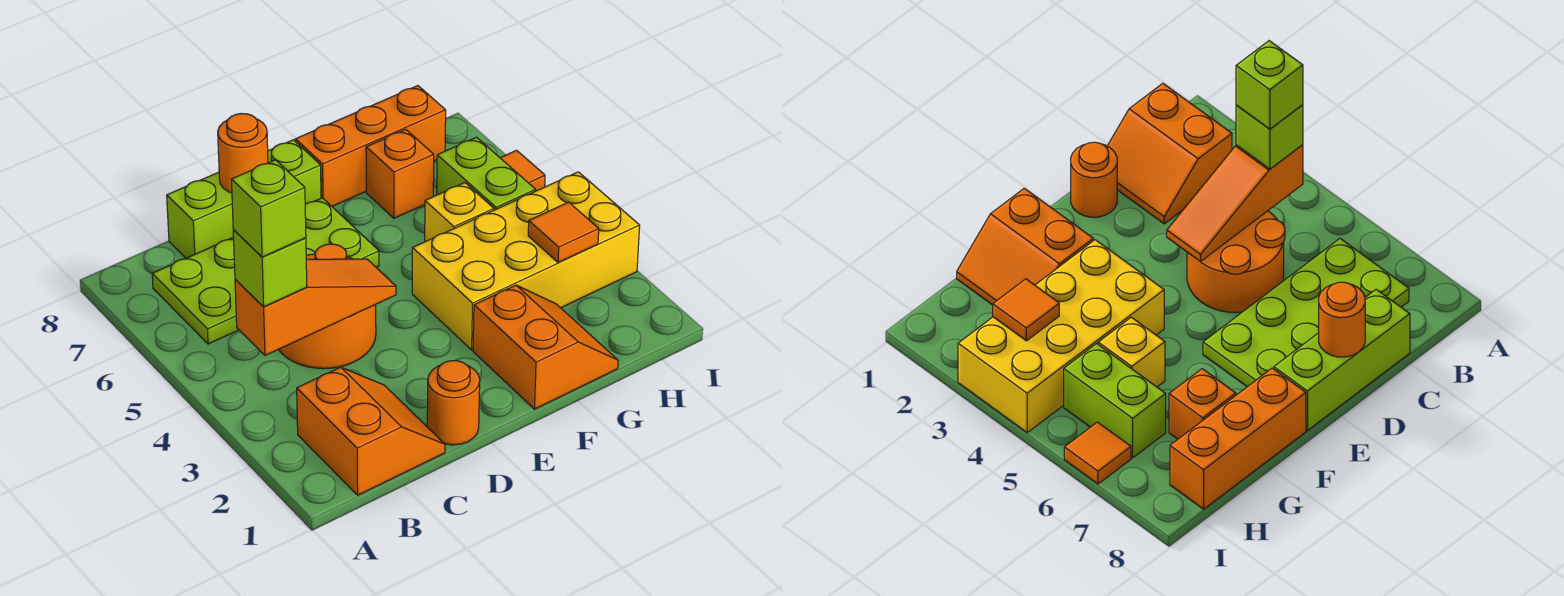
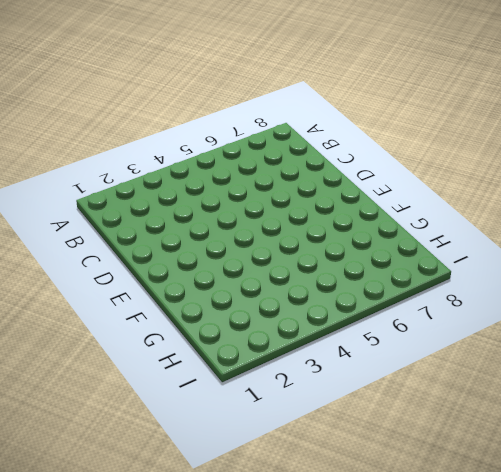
none -> orange 2x2 slope [297,367,445,495]
none -> lime 2x4 plate [152,198,379,344]
none -> orange 2x2 round brick [279,244,376,369]

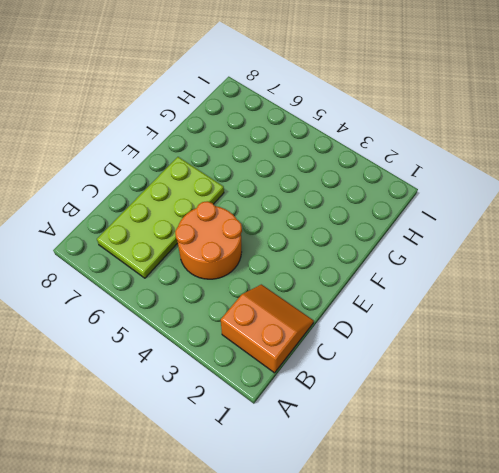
none -> lime 1x3 brick [167,140,321,258]
none -> orange 1x1 round brick [427,361,480,445]
none -> orange 2x2 slope [473,285,618,409]

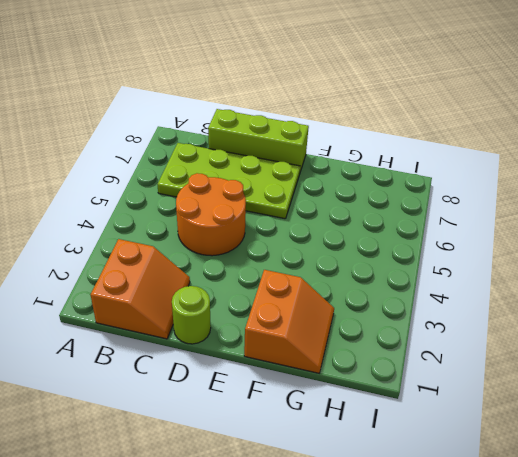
lime 1x1 round brick [172,286,211,344] -> orange 1x1 round brick [427,361,480,445]
none -> yellow 2x4 brick [412,172,640,350]
none -> orange 1x3 brick [295,86,446,206]
none -> yellow 1x1 brick [425,183,494,242]

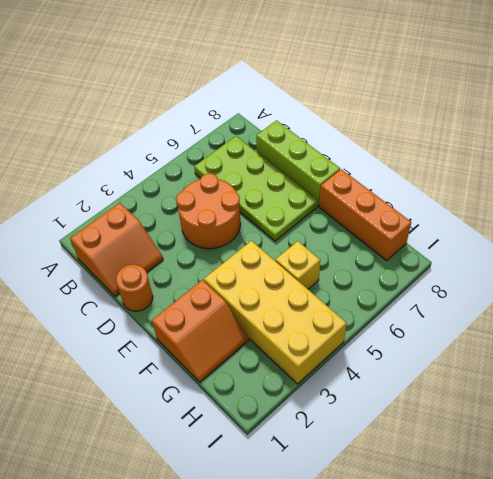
none -> orange 1x1 brick [366,129,434,218]
none -> lime 1x2 brick [437,137,536,210]
none -> orange 1x1 tile [500,150,545,191]

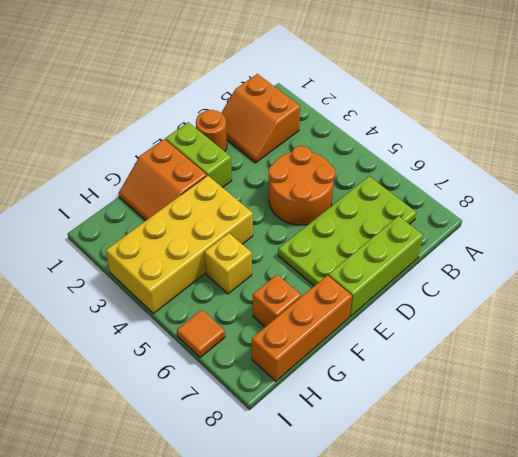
lime 1x2 brick [165,122,232,188] -> lime 1x2 brick moved to [437,137,536,210]
none -> orange 1x3 slope [235,259,396,355]
none -> orange 1x1 round brick [218,113,268,193]
none -> orange 1x1 tile [528,202,599,263]

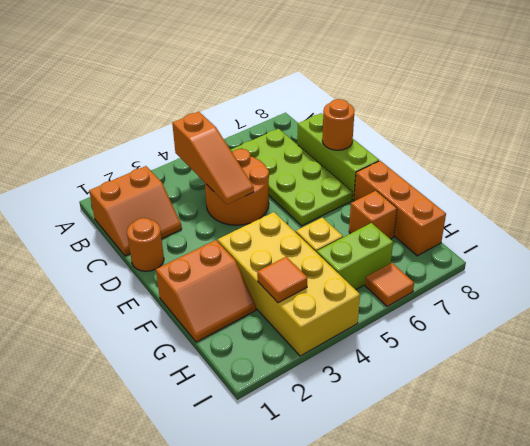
none -> lime 1x1 brick [233,230,307,307]
none -> lime 1x1 brick [231,160,306,257]

